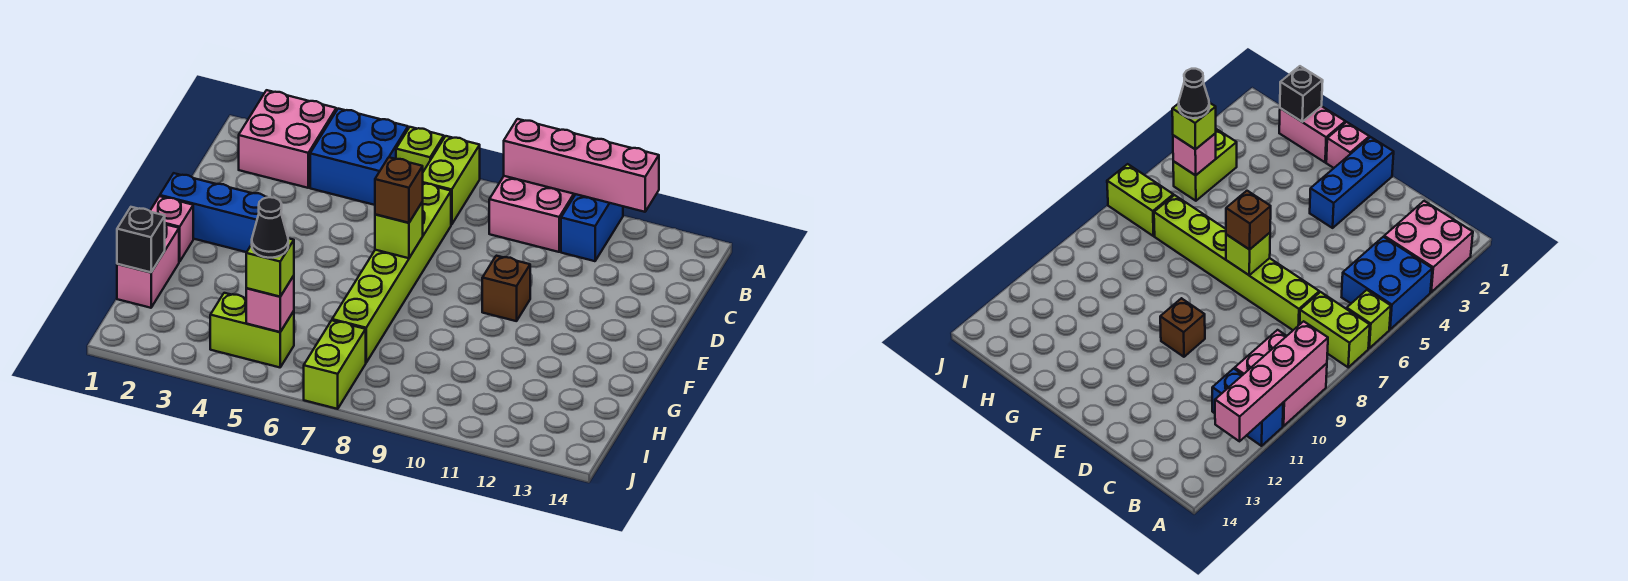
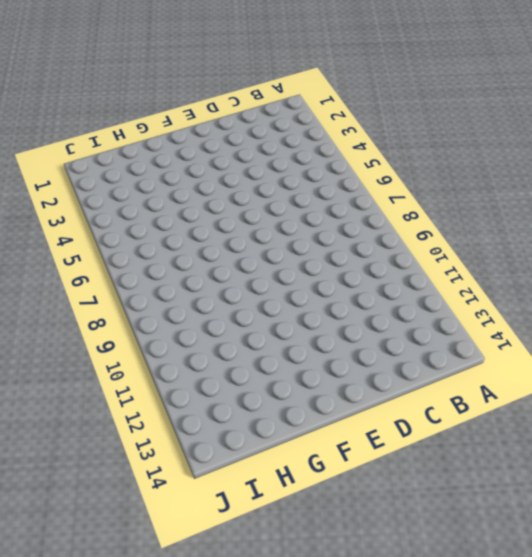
none -> pink 2x2 brick [239,90,336,188]
none -> blue 2x2 brick [310,109,408,205]
none -> lime 1x1 brick [396,127,444,172]

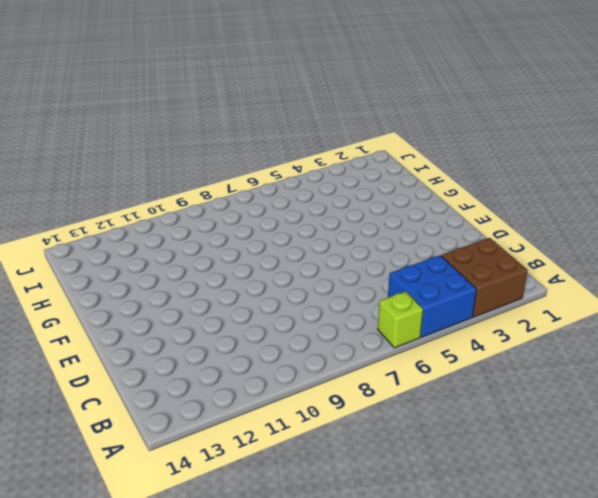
brown 2x2 brick [441,238,528,317] -> pink 2x2 brick [239,90,336,188]
none -> lime 1x2 brick [423,136,480,225]
none -> pink 2x2 brick [489,176,575,252]
none -> blue 1x2 brick [561,194,623,261]

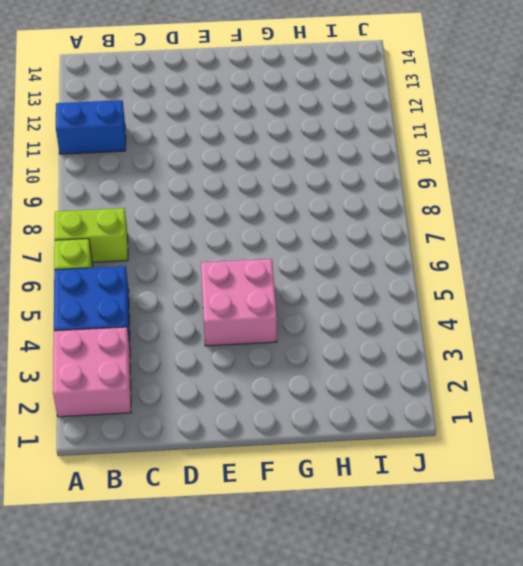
pink 2x2 brick [201,259,277,346] -> pink 2x2 brick moved to [489,176,575,252]
none -> lime 1x6 brick [332,184,451,362]
none -> blue 1x3 brick [160,173,268,252]
none -> brown 1x1 brick [482,256,530,321]

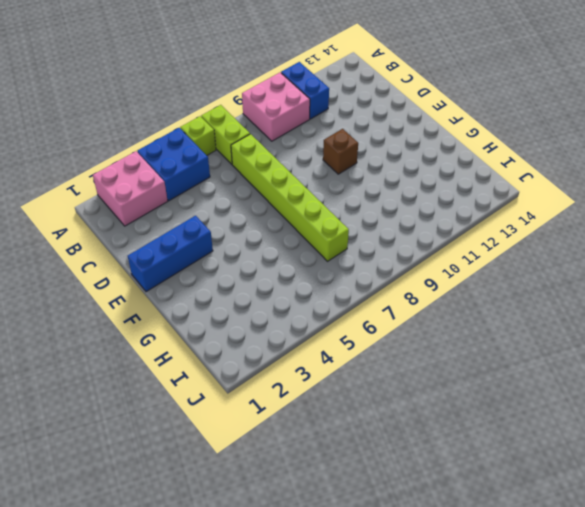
none -> pink 1x1 brick [150,196,193,262]
none -> pink 1x2 brick [117,224,179,308]
none -> lime 1x2 brick [210,293,294,367]

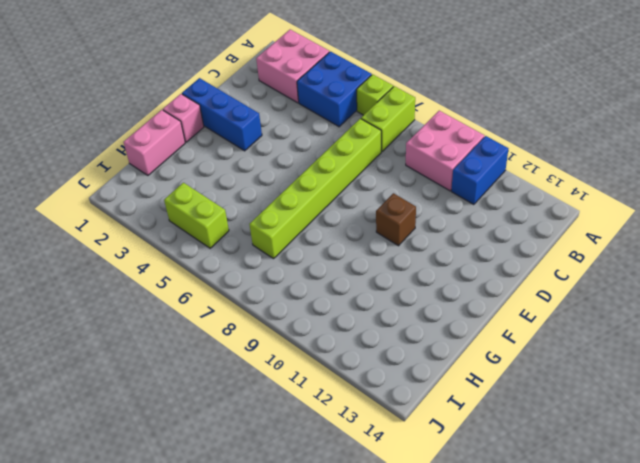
none -> lime 1x2 brick [304,320,366,409]
none -> pink 1x4 brick [504,119,659,212]
none -> lime 1x1 brick [375,202,423,258]

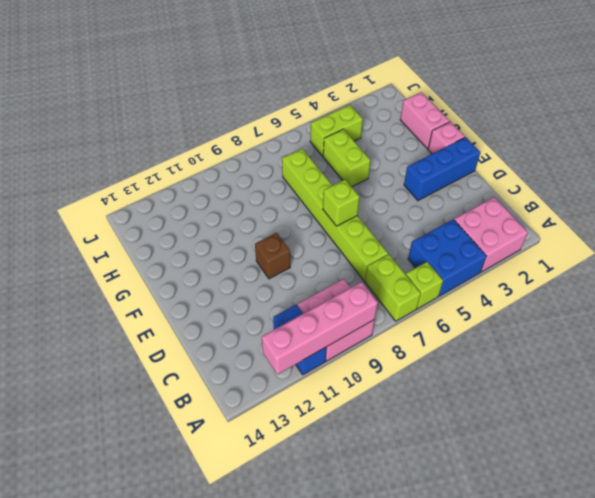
lime 1x2 brick [323,129,370,187] -> lime 1x2 brick moved to [304,320,366,409]
none -> black 1x1 brick [117,207,165,272]
none -> pink 1x1 brick [246,276,294,332]
none -> brown 1x1 brick [375,157,423,223]

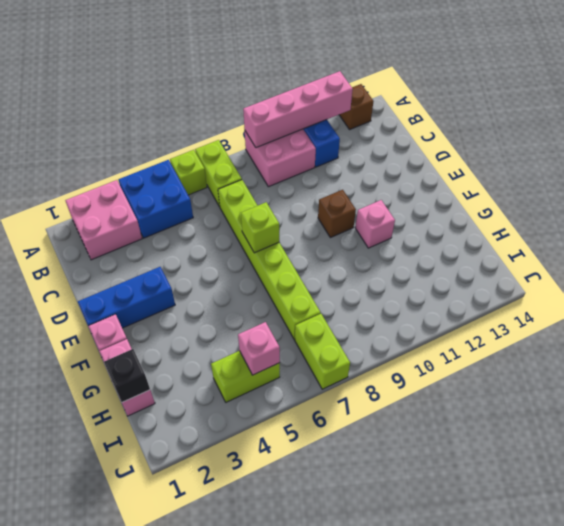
brown 1x1 brick [339,84,374,129] -> brown 1x1 brick moved to [375,157,423,223]
pink 1x1 brick [355,200,395,248] -> none
none -> lime 1x1 brick [246,238,294,297]
none -> black 1x1 cone [252,197,288,258]

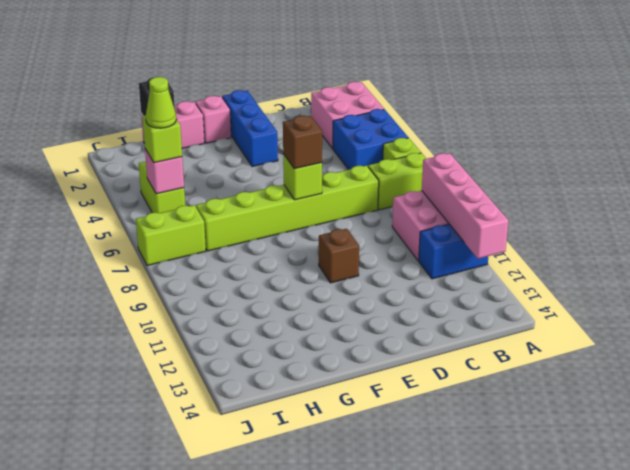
lime 1x1 cone [146,77,176,128] -> black 1x1 cone [252,197,288,258]

